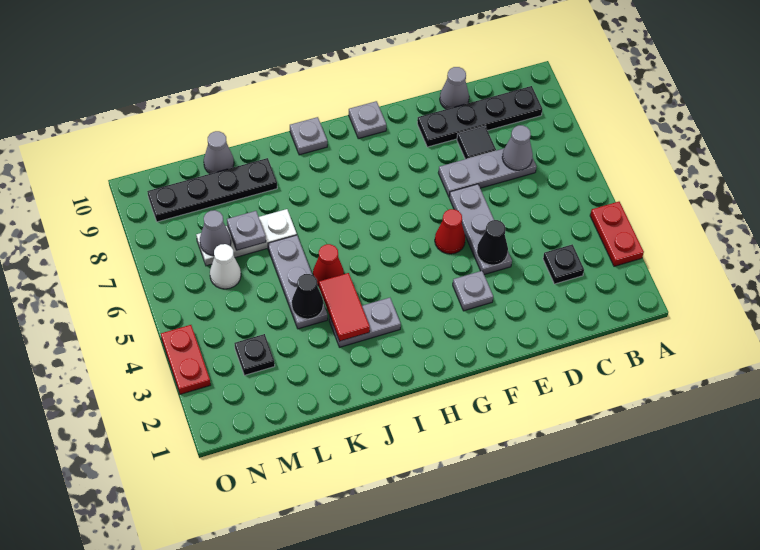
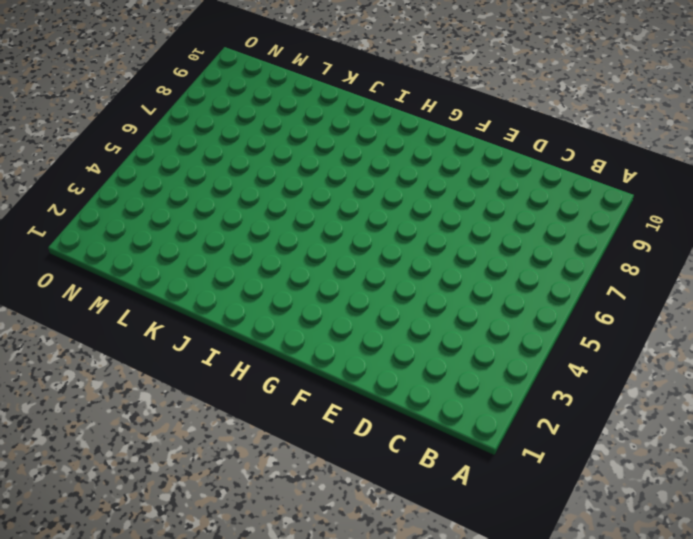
none -> red 1x2 plate [590,202,644,266]
none -> black 1x4 plate [417,86,542,147]
none -> black 1x1 plate [543,244,584,284]

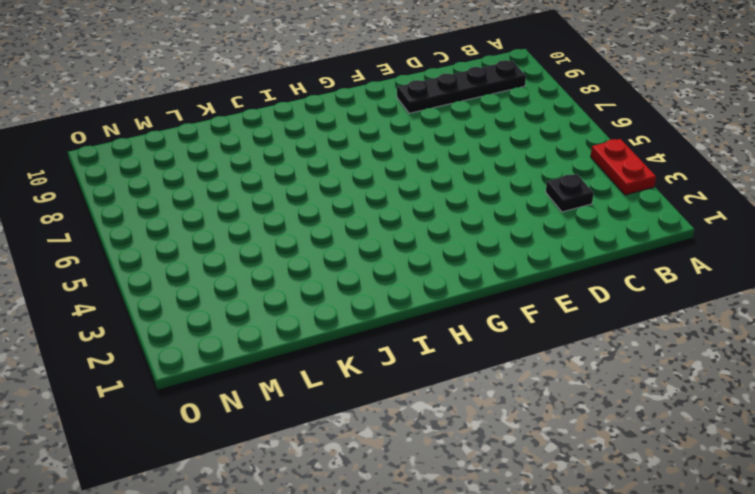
none -> grey 1x3 plate [438,149,537,196]
none -> black 1x1 tile [457,126,496,159]
none -> grey 1x1 cone [440,67,469,109]

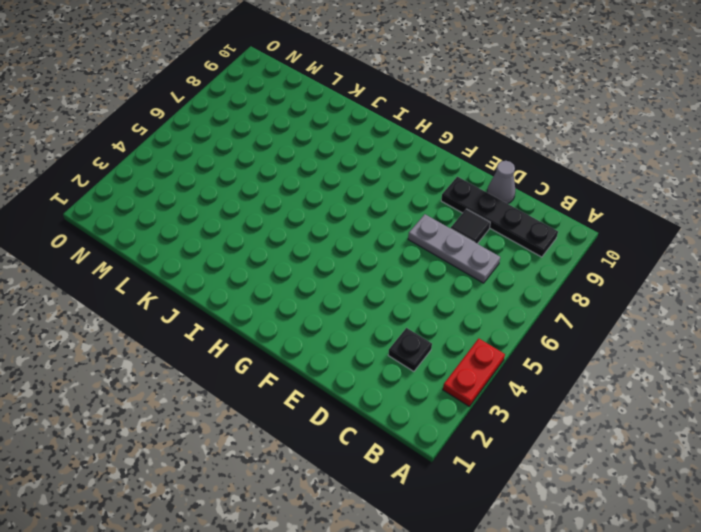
none -> grey 1x3 plate [449,184,512,275]
none -> grey 1x1 plate [453,271,493,311]
none -> red 1x1 cone [435,209,466,254]

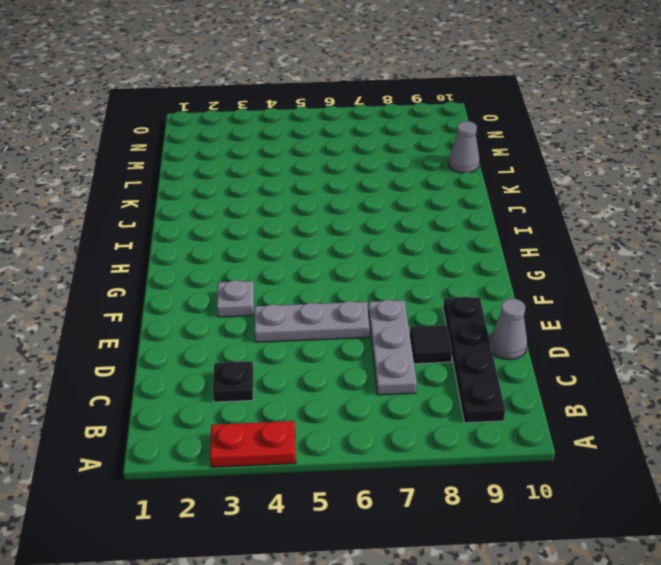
none -> red 1x1 cone [435,209,466,254]
none -> grey 1x1 plate [349,101,386,139]
none -> grey 1x2 plate [329,298,401,347]

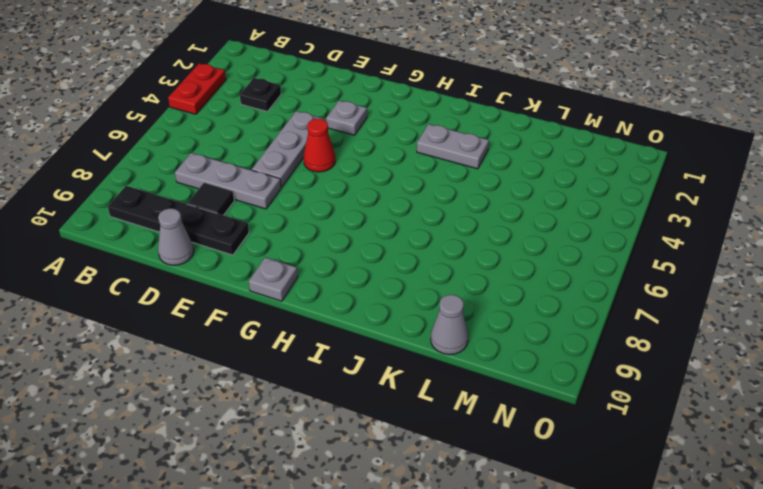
none -> grey 1x1 plate [290,117,327,155]
none -> red 1x1 cone [313,244,344,286]
none -> grey 1x3 plate [268,235,327,329]

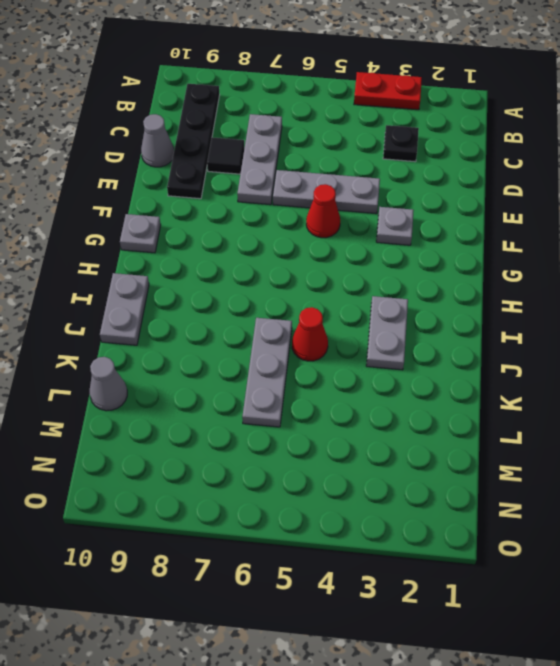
grey 1x2 plate [100,273,149,345] -> grey 1x1 plate [290,117,327,155]
grey 1x3 plate [242,318,292,427] -> grey 1x3 plate turned to [268,235,327,329]
none -> white 1x3 plate [196,209,297,266]
none -> black 1x4 plate [147,158,277,222]
none -> black 1x1 plate [235,334,275,375]

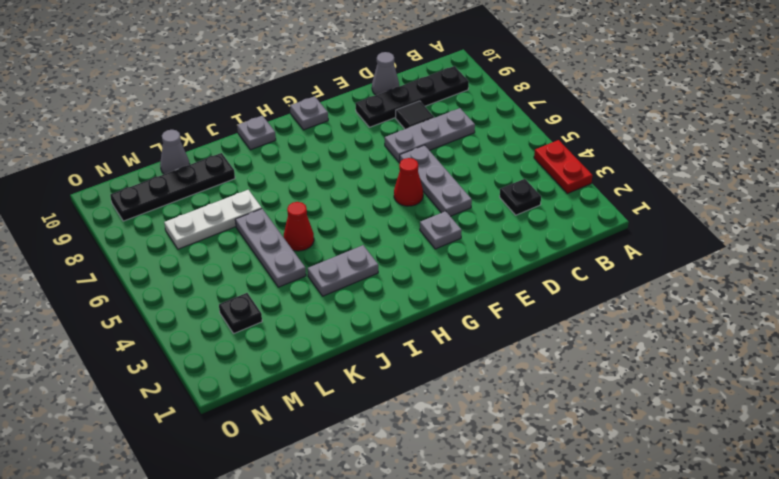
none -> white 1x1 cone [210,244,241,289]
none -> red 1x2 plate [161,325,211,394]
none -> grey 1x1 cone [502,125,533,170]

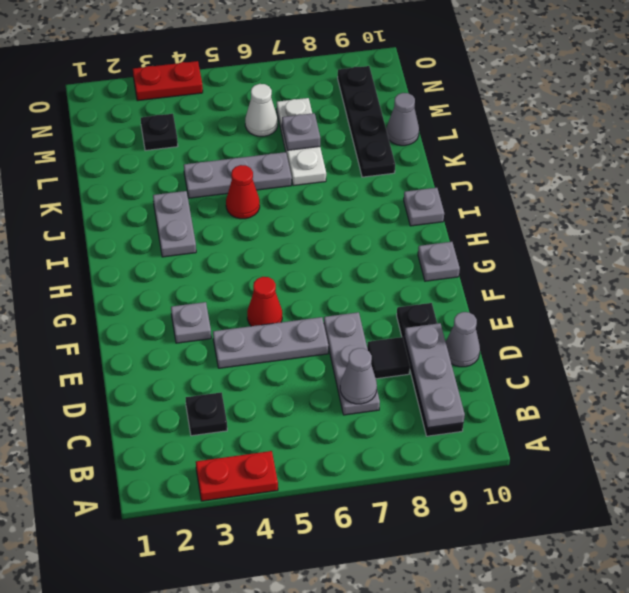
grey 1x3 plate [405,323,465,428] -> none
none -> black 1x1 cone [477,220,508,265]
none -> red 1x2 tile [319,273,370,341]
none -> black 1x1 cone [292,274,323,319]

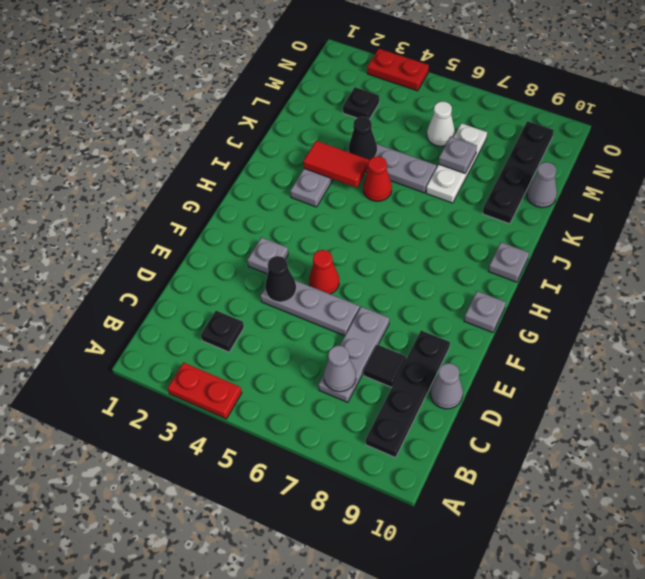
none -> grey 1x1 cone [200,210,231,256]

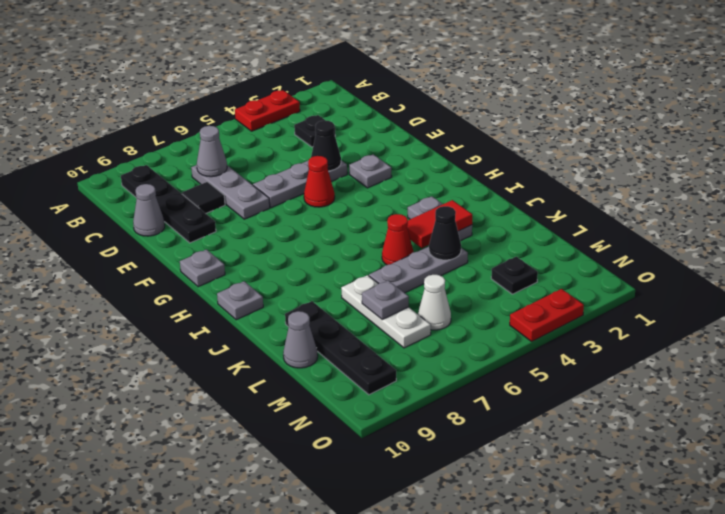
none -> grey 1x1 cone [200,210,231,256]

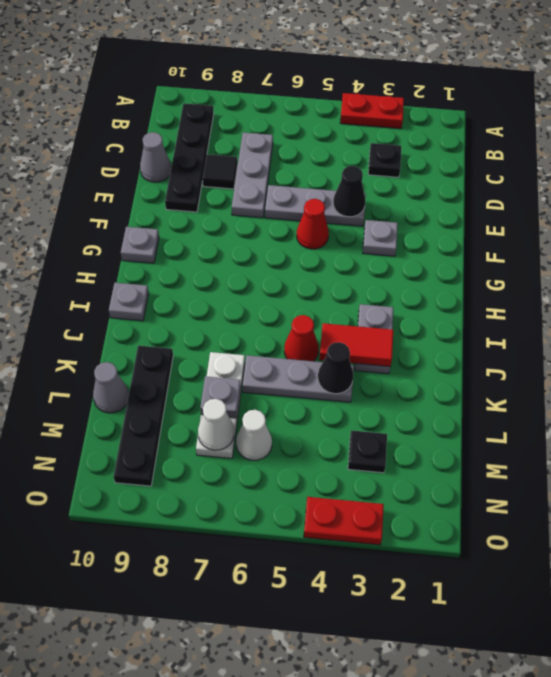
white 1x1 cone [198,399,234,450] -> grey 1x1 cone [200,210,231,256]
none -> grey 1x1 cone [502,125,533,170]

